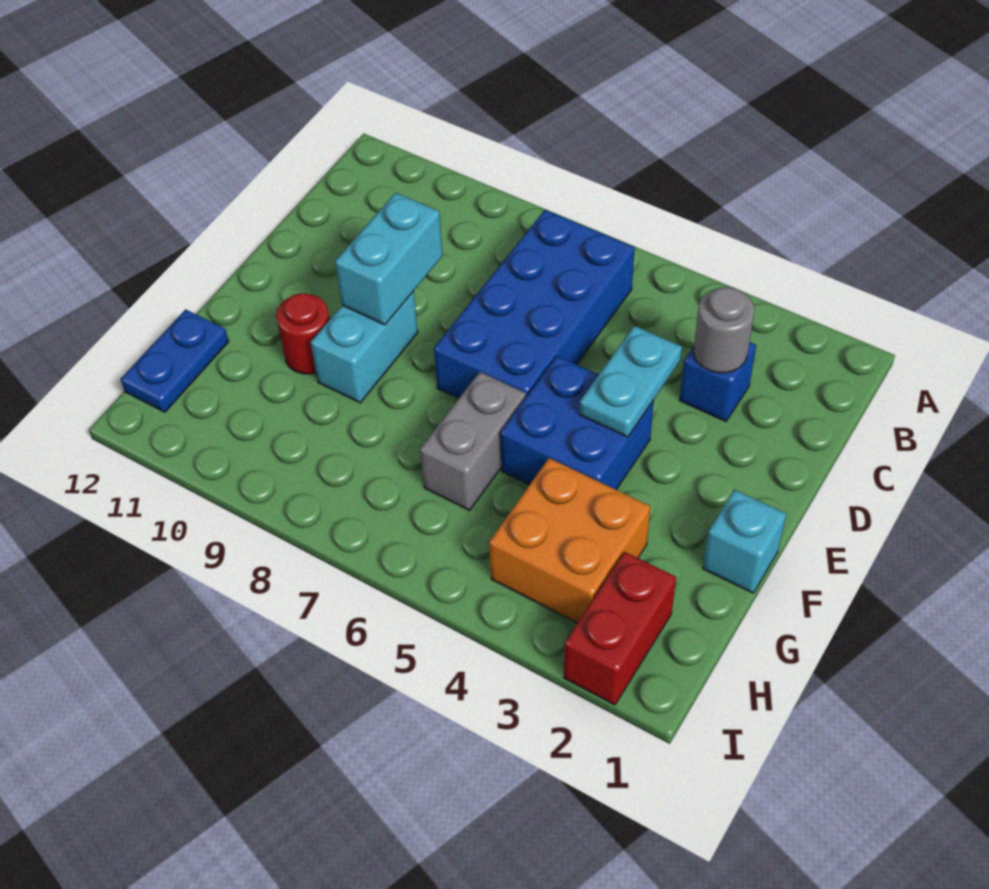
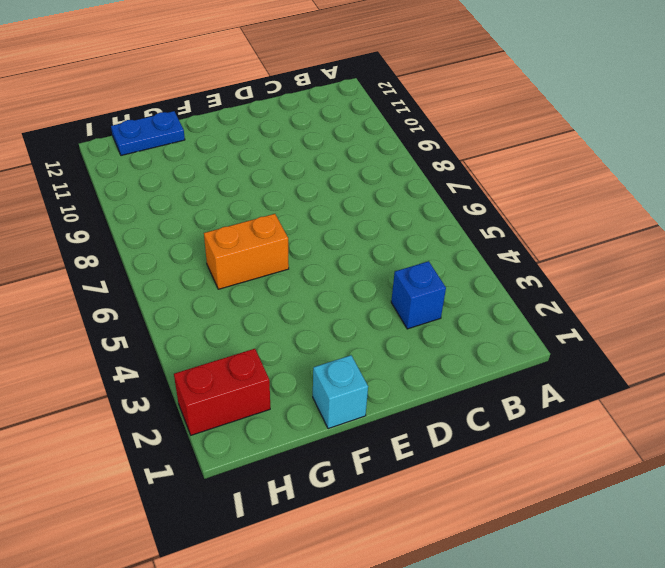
orange 1x2 brick [204,214,289,289] -> grey 1x2 brick [420,372,526,510]
none -> blue 2x4 brick [434,210,635,399]
none -> blue 2x2 brick [500,356,654,490]
none -> cyan 1x2 brick [311,292,418,403]

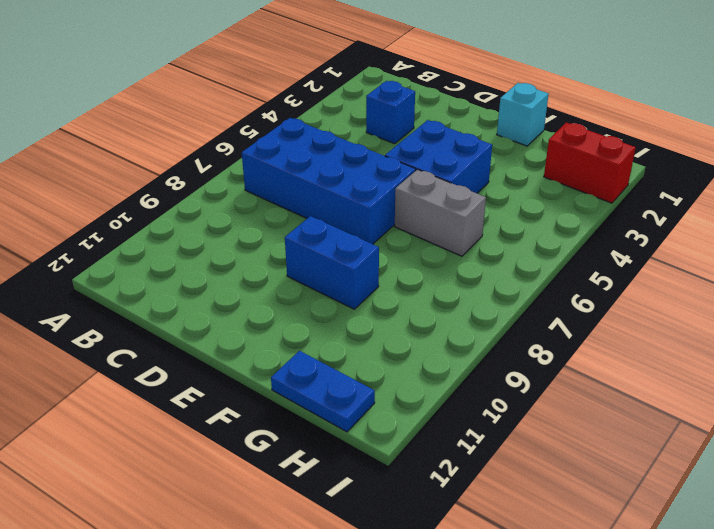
blue 1x2 brick [285,216,379,309] -> cyan 1x2 brick [311,292,418,403]
none -> red 1x1 round brick [276,294,330,374]
none -> orange 2x2 brick [489,458,651,623]
none -> grey 1x1 round brick [694,287,754,373]

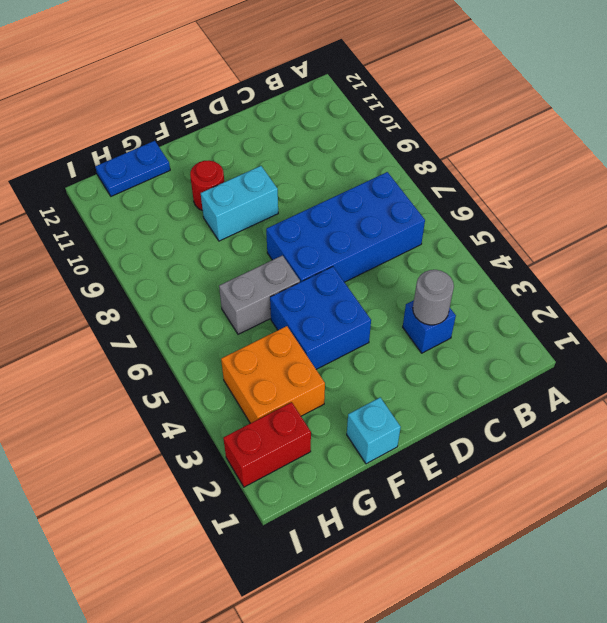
none -> cyan 1x2 plate [579,326,682,437]
none -> cyan 1x2 brick [335,193,443,325]

